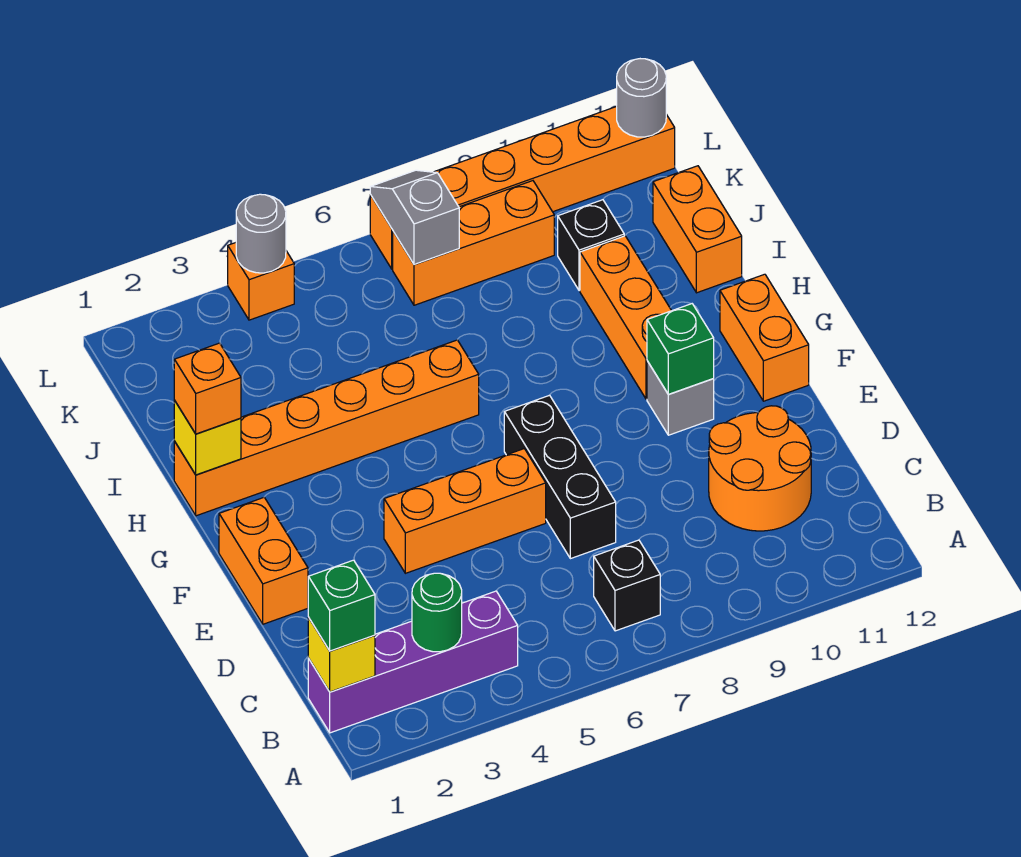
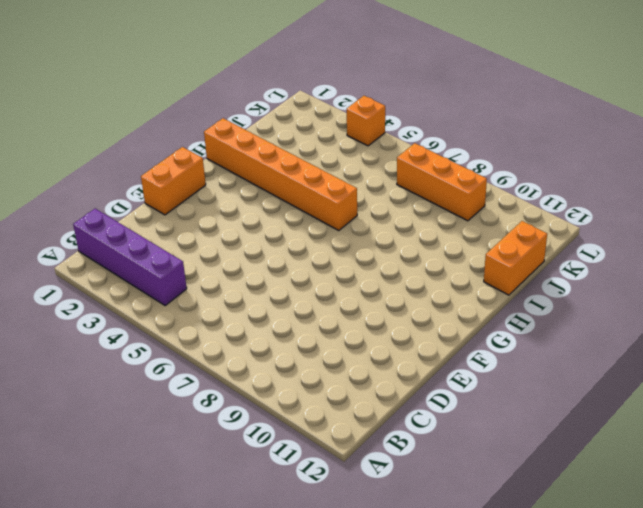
none -> black 1x1 brick [594,540,660,631]
none -> orange 2x2 round brick [709,406,811,531]
none -> black 1x3 brick [504,395,616,559]

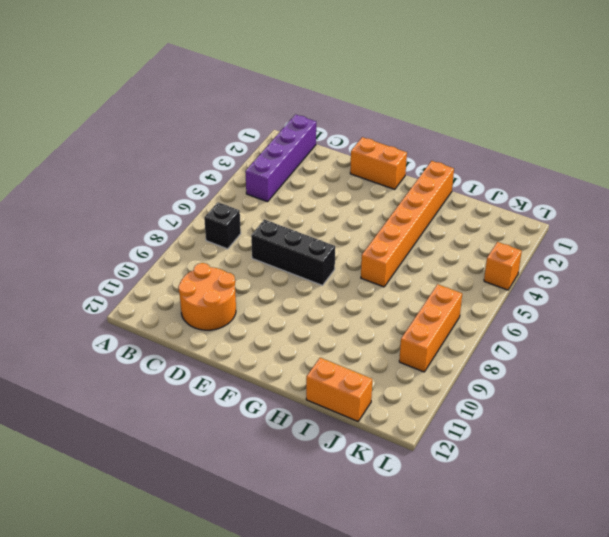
none -> orange 1x3 brick [384,449,546,573]
none -> grey 1x1 brick [647,361,714,435]
none -> orange 1x2 brick [720,274,809,401]

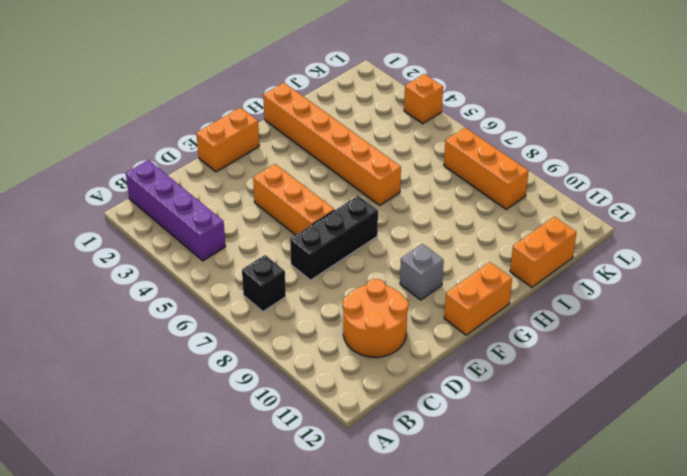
none -> orange 1x3 brick [580,236,672,399]
none -> black 1x1 brick [558,200,624,291]
none -> orange 1x6 brick [370,106,675,269]

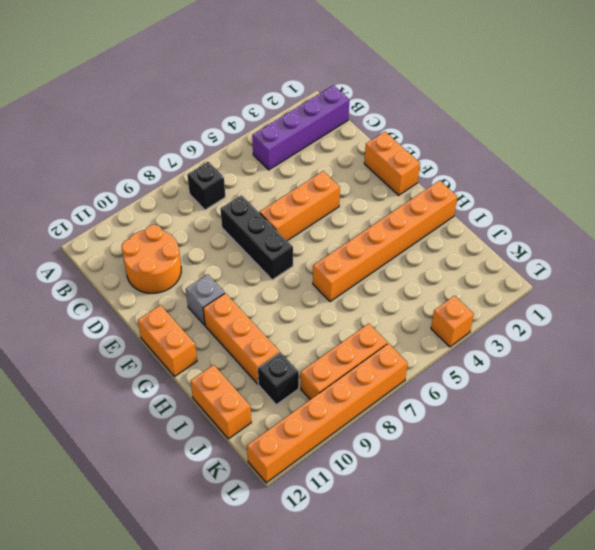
none -> yellow 1x1 brick [308,618,375,692]
none -> green 1x1 round brick [412,573,462,652]
none -> green 1x1 brick [647,304,714,394]

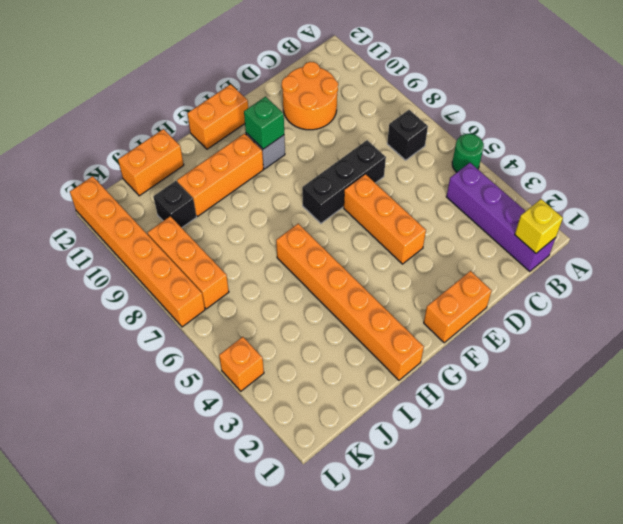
green 1x1 round brick [452,134,484,172] -> green 1x1 round brick moved to [412,573,462,652]
none -> yellow 1x1 brick [174,400,241,475]
none -> grey 1x2 slope [370,170,459,264]
none -> grey 1x1 round brick [236,194,286,273]

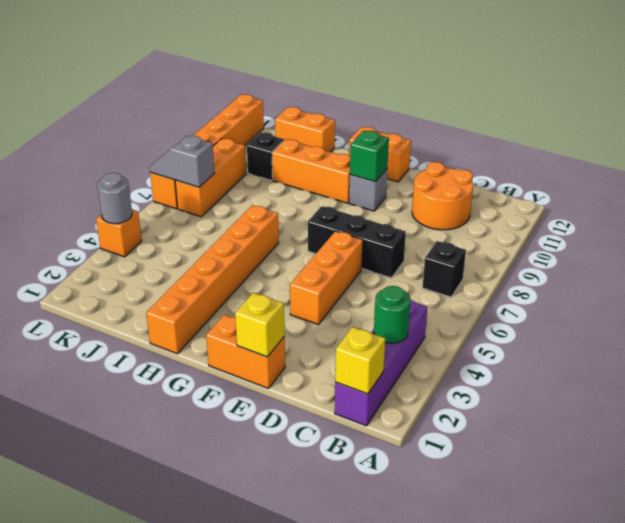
yellow 1x1 brick [235,293,285,357] -> yellow 1x1 brick moved to [174,400,241,475]
none -> grey 1x1 round brick [617,59,666,137]
none -> green 1x1 brick [308,560,375,651]
none -> orange 1x1 brick [174,343,241,434]

